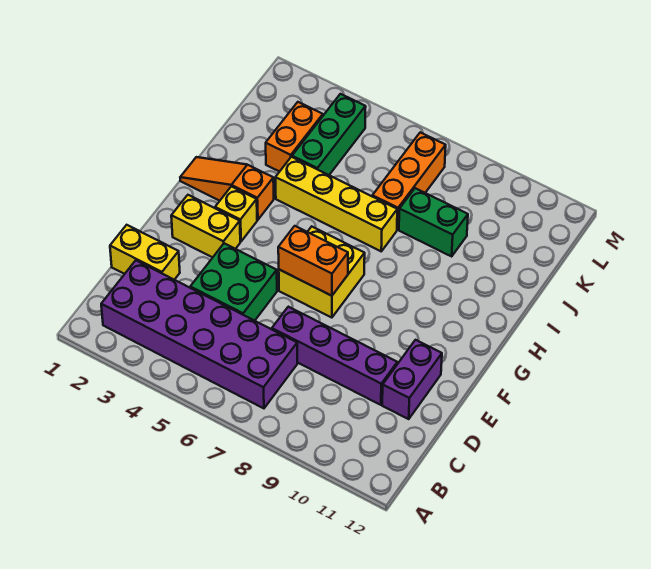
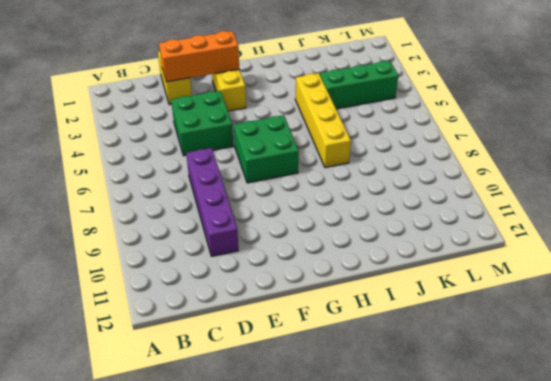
orange 1x3 brick [159,31,239,82] -> orange 1x3 brick moved to [372,132,446,230]
green 2x2 brick [234,115,299,183] -> yellow 2x2 brick [279,227,365,318]
none -> purple 2x6 brick [101,261,297,408]
none -> purple 1x2 brick [382,340,442,419]
none -> yellow 1x1 brick [215,186,257,241]

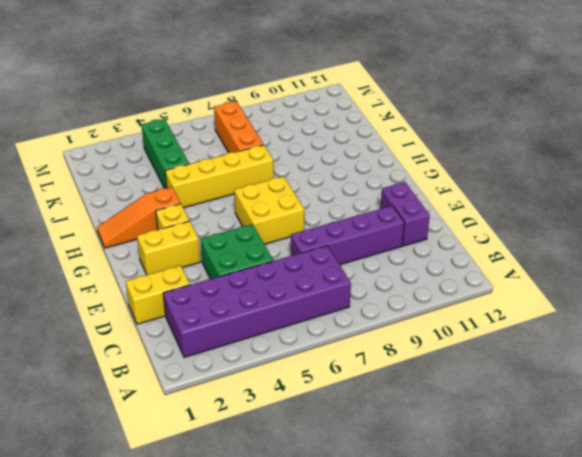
none -> orange 1x2 brick [266,102,323,172]
none -> green 1x2 brick [399,188,468,256]
none -> orange 1x2 brick [278,226,348,296]

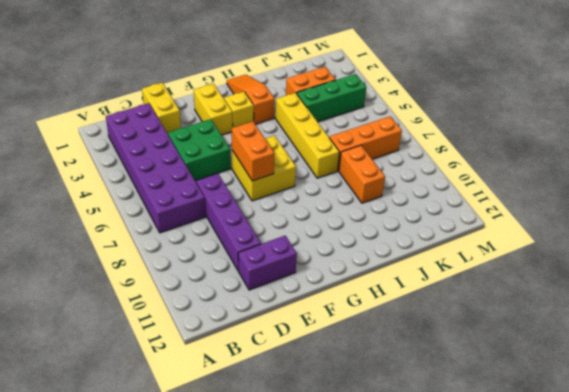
orange 1x2 brick [339,145,385,203] -> green 1x2 brick [399,188,468,256]

